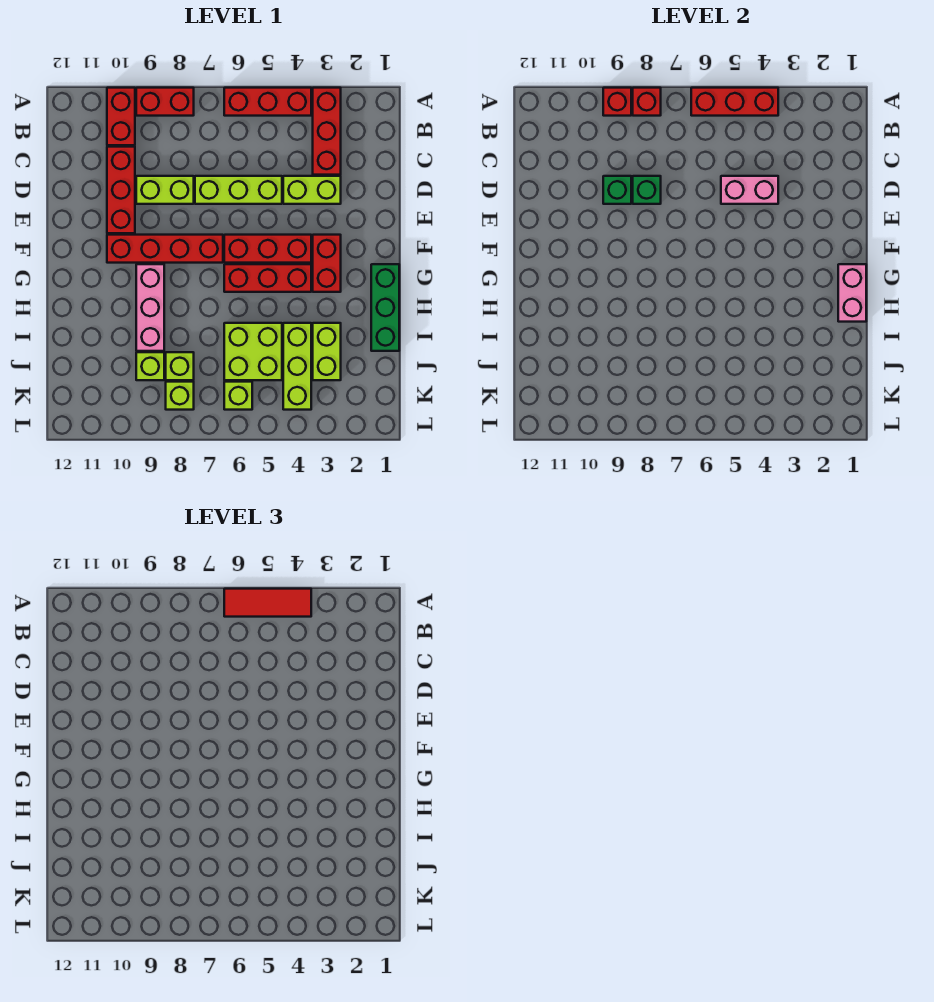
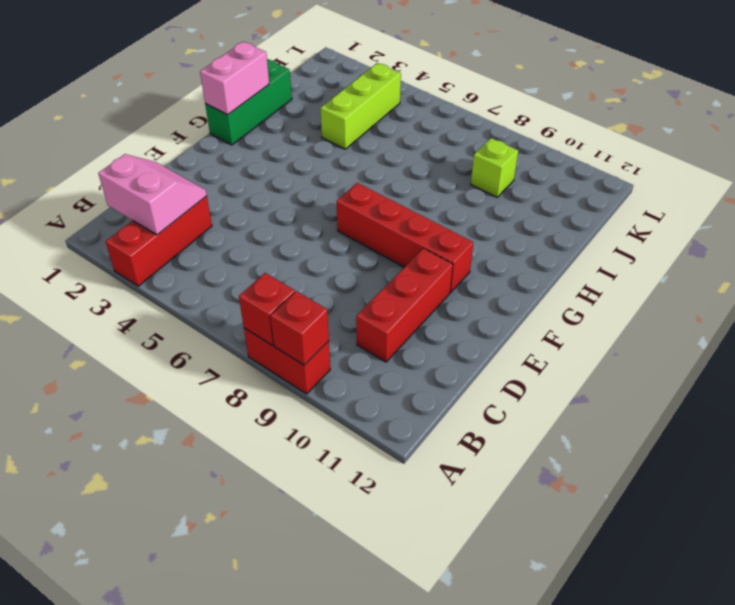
pink 2x2 slope [98,154,207,235] -> none
none -> red 1x3 brick [224,88,311,116]
none -> red 1x2 brick [107,88,135,145]
none -> lime 1x2 brick [283,176,341,204]

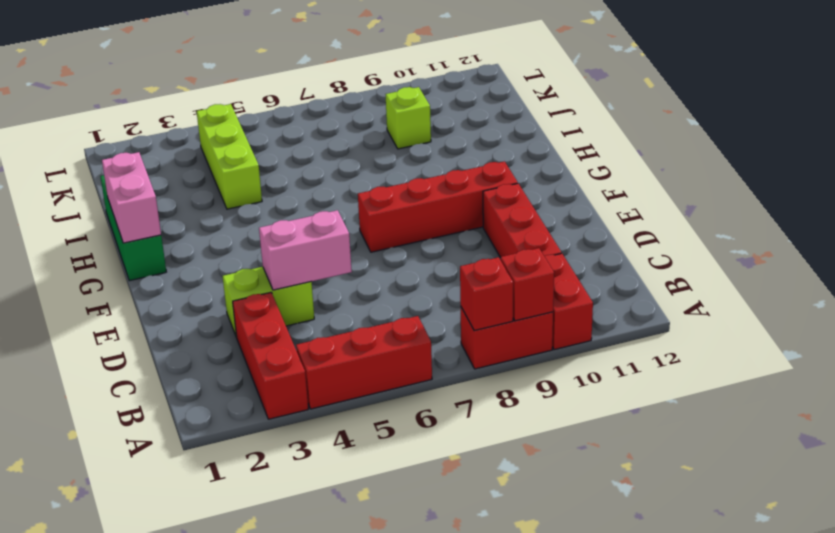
none -> lime 1x3 brick [195,176,282,204]
none -> lime 1x2 brick [136,176,194,204]
none -> red 1x2 brick [313,235,341,292]

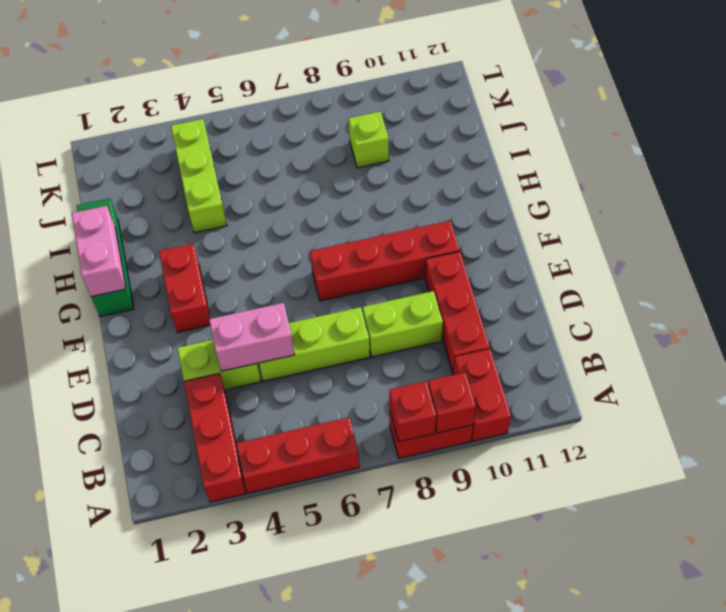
none -> red 1x3 brick [224,235,311,263]
none -> red 1x3 brick [224,264,311,292]
none -> pink 1x3 brick [136,264,164,351]

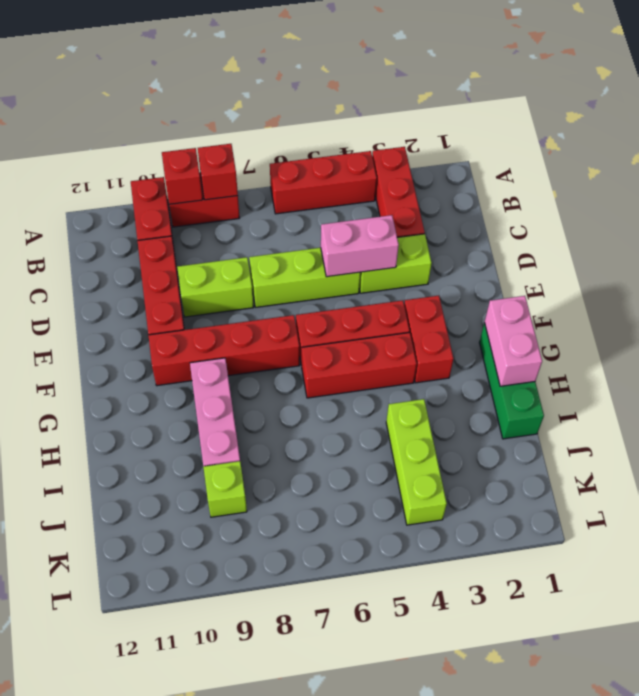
none -> lime 1x2 brick [313,323,341,380]
none -> lime 2x2 brick [224,323,282,380]
none -> lime 1x1 brick [166,352,194,380]

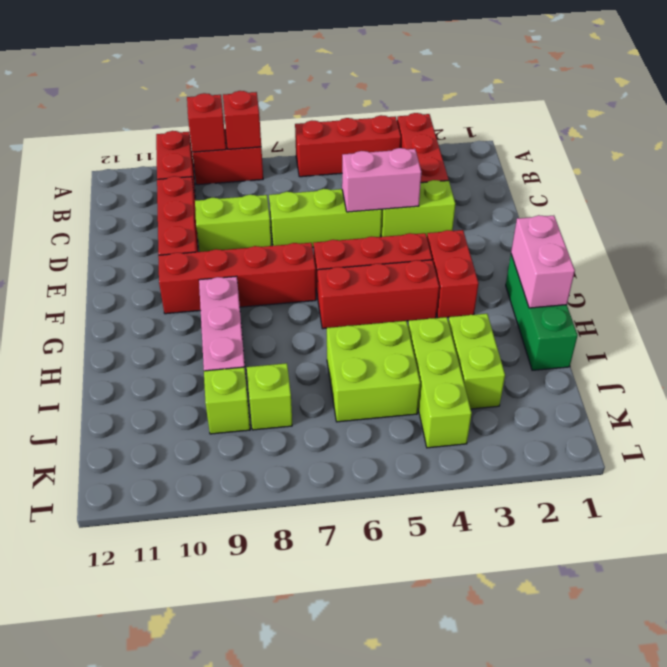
none -> lime 1x1 brick [224,382,252,410]
none -> lime 1x1 brick [166,382,194,410]
none -> red 1x3 brick [691,88,778,116]

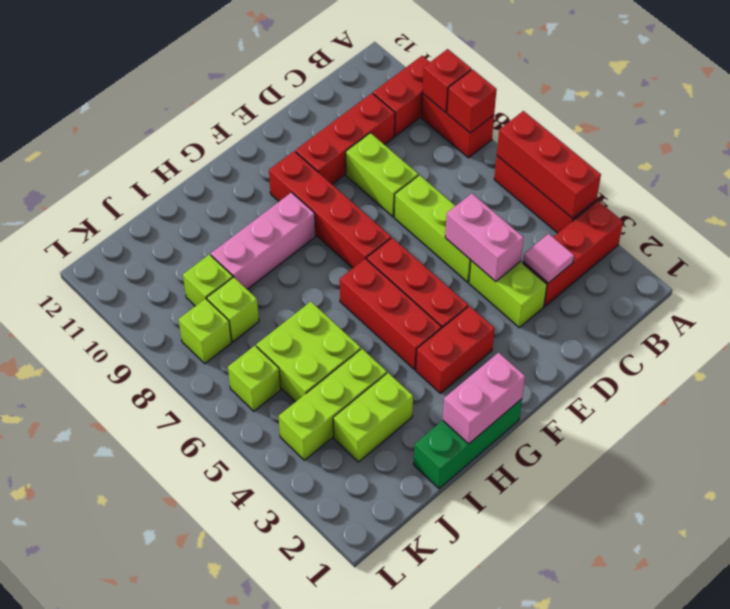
pink 1x1 tile [523,234,574,283] -> none
none -> green 1x1 brick [633,176,661,204]
none -> green 1x1 brick [603,176,631,204]
none -> red 1x3 tile [224,589,311,617]

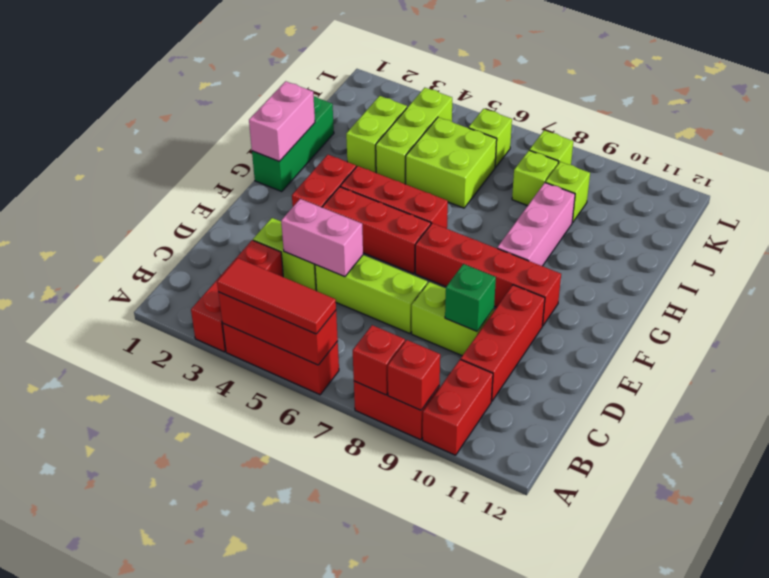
none -> green 1x1 brick [633,176,661,204]

